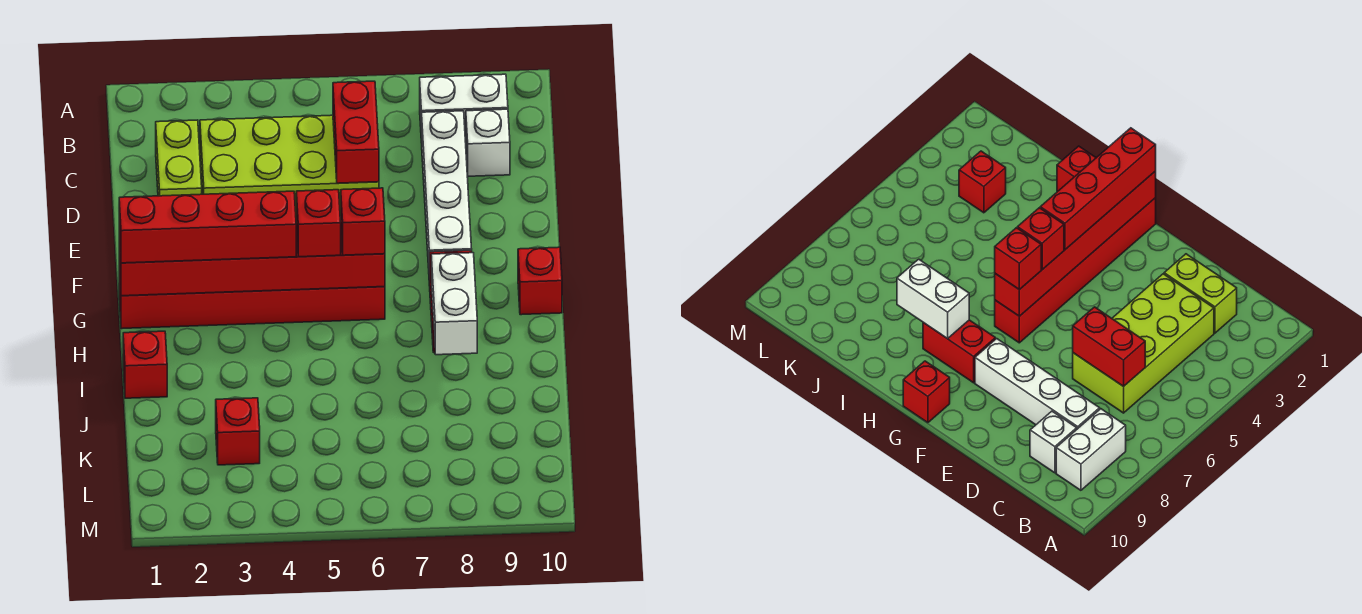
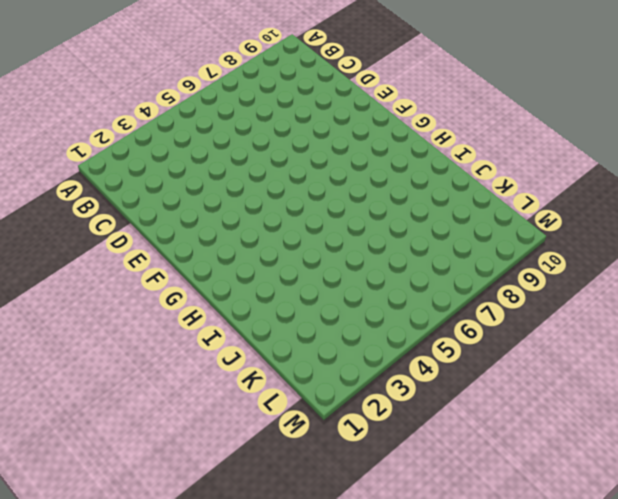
none -> white 1x2 brick [420,74,508,143]
none -> lime 1x2 brick [156,120,202,196]
none -> lime 2x4 brick [200,115,379,216]

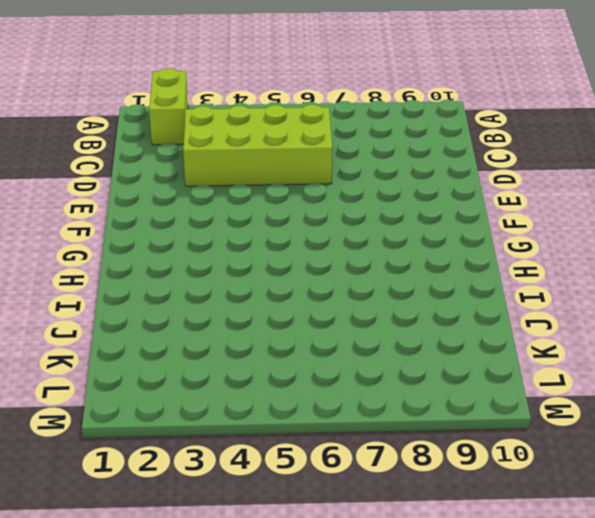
lime 1x2 brick [149,68,188,145] -> lime 1x2 brick moved to [156,120,202,196]
none -> white 1x2 brick [420,74,508,143]
none -> white 1x4 brick [422,111,472,268]
none -> white 1x1 brick [466,109,510,176]

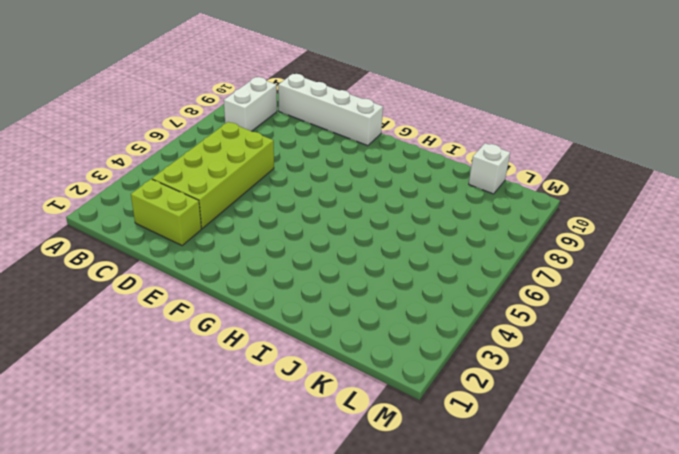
white 1x4 brick [278,74,383,146] -> white 1x4 brick moved to [422,111,472,268]
white 1x1 brick [469,143,510,194] -> white 1x1 brick moved to [466,109,510,176]
none -> red 1x6 brick [119,268,385,329]
none -> red 1x2 brick [923,320,995,383]
none -> red 1x1 brick [518,247,562,315]

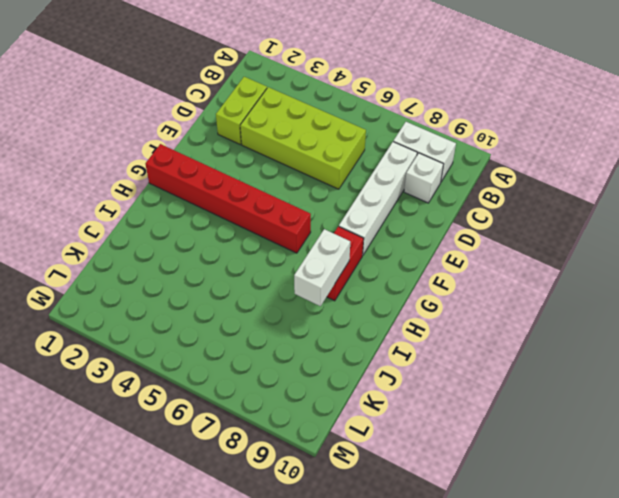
none -> red 1x1 brick [518,247,562,315]
none -> red 1x1 brick [123,331,167,398]
none -> red 1x1 brick [216,398,260,465]

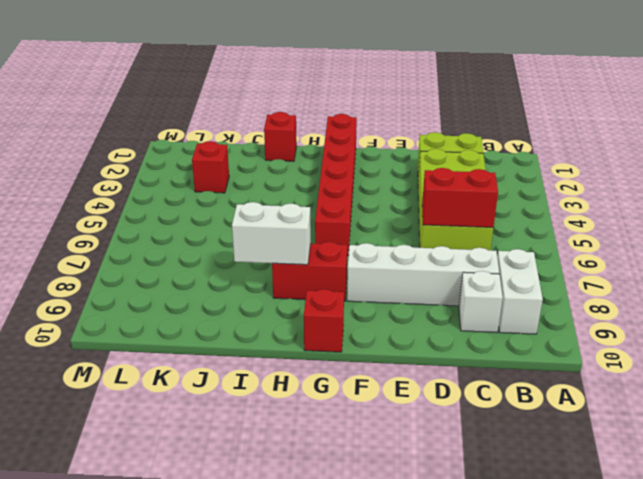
none -> red 1x6 brick [119,224,385,296]
none -> red 1x4 brick [119,191,296,263]
none -> red 1x1 brick [296,190,341,257]

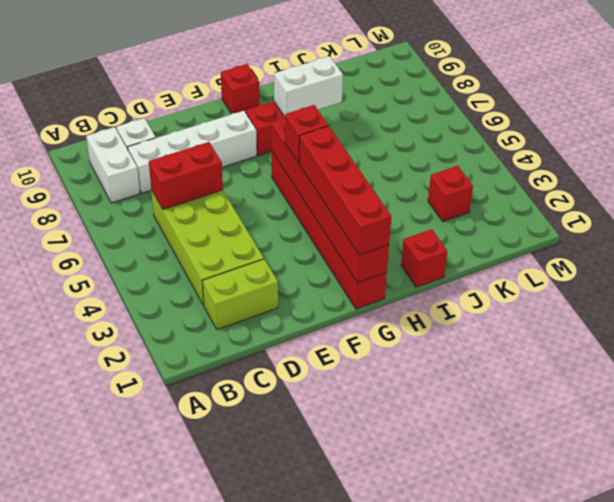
none -> red 1x1 brick [341,188,385,255]

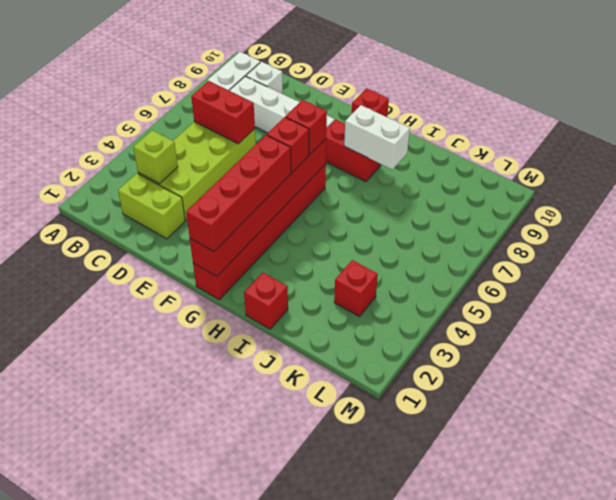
lime 1x1 brick [133,130,178,184] -> none

